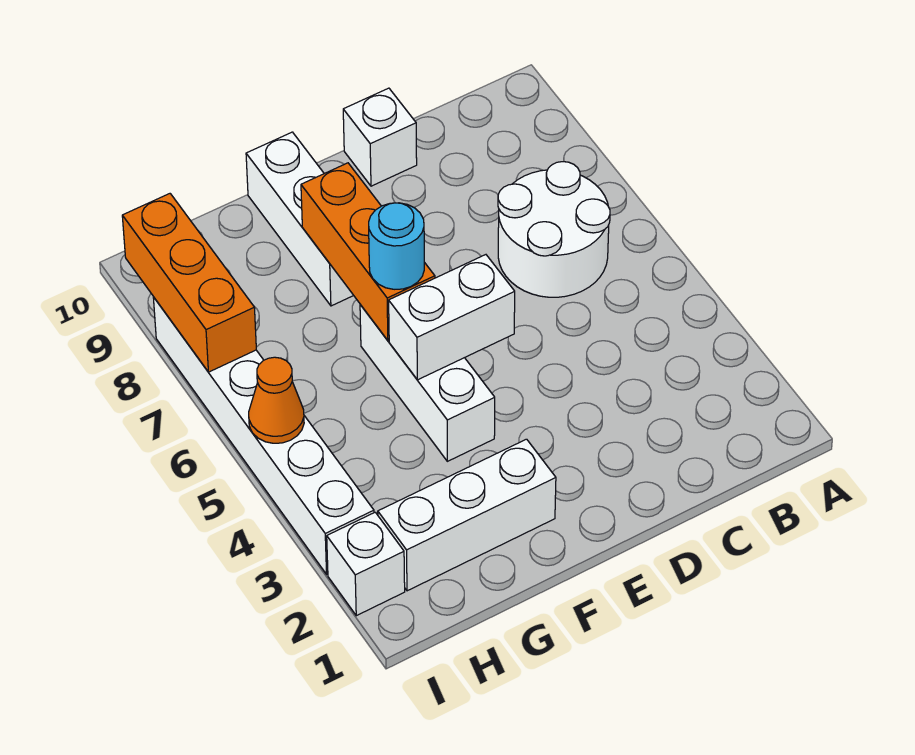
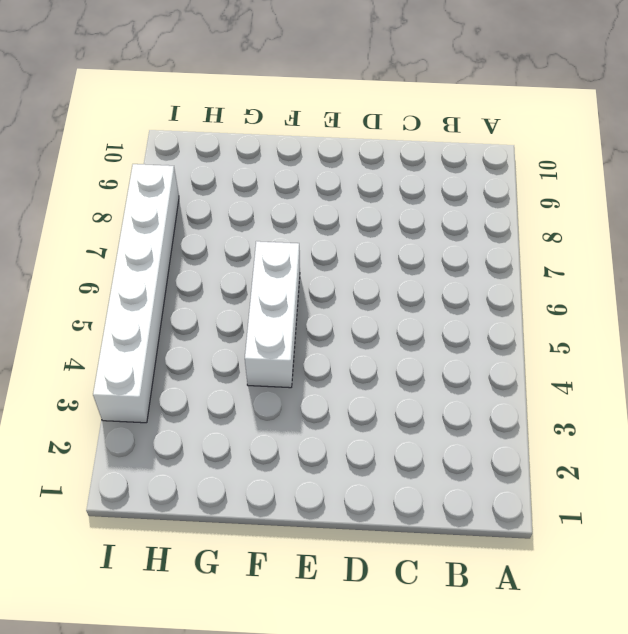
none -> white 2x2 round brick [498,162,610,297]
none -> white 1x1 brick [343,88,417,186]
none -> white 1x3 brick [378,439,556,591]

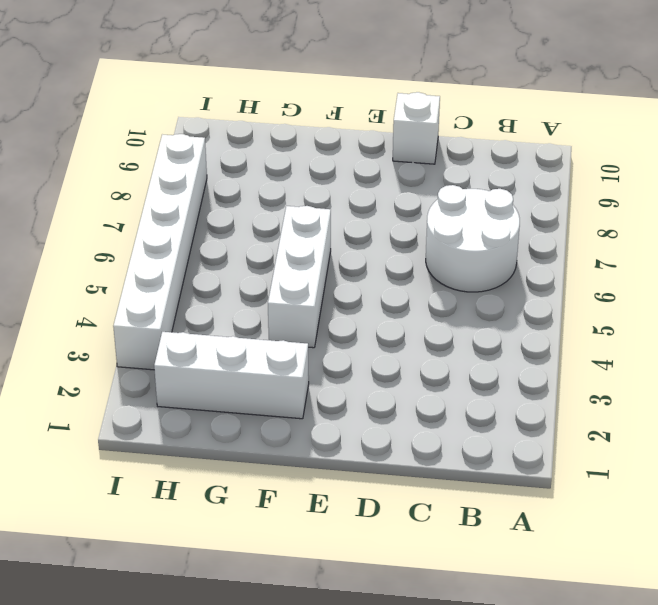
none -> white 1x3 brick [246,132,354,306]
none -> white 1x1 brick [327,512,405,616]
none -> white 1x2 brick [389,255,515,380]

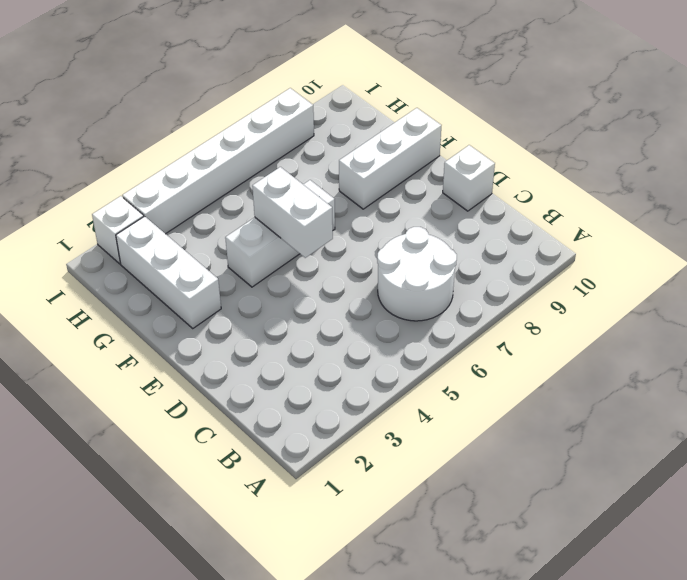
none -> orange 1x3 brick [301,163,435,341]
none -> orange 1x1 cone [249,357,304,443]
none -> orange 1x3 brick [122,194,256,372]

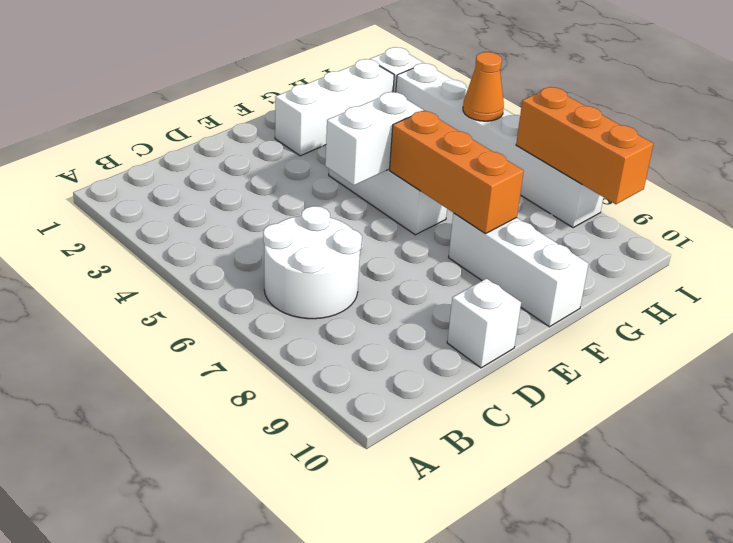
none -> cyan 1x1 round brick [369,203,424,289]

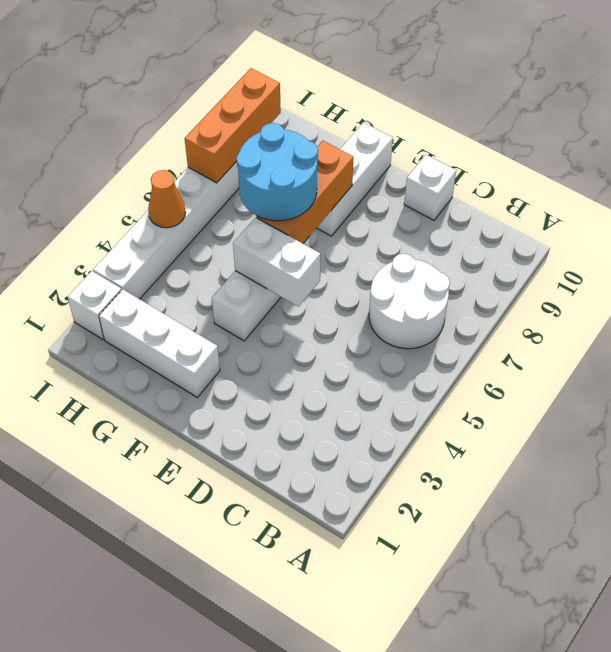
cyan 2x2 round brick [236,123,318,221] -> cyan 1x1 round brick [369,203,424,289]

